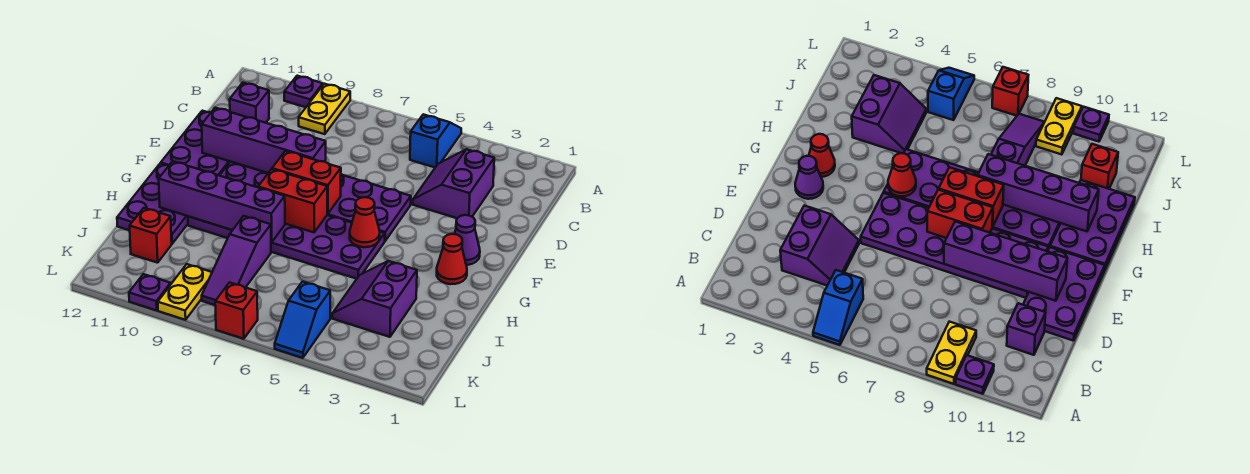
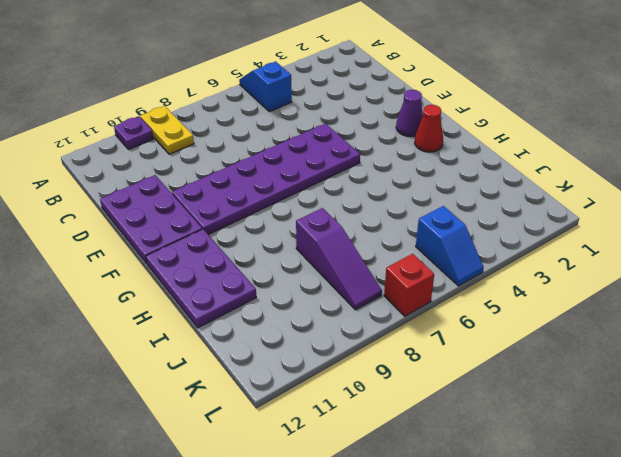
none -> purple 2x2 slope [413,149,494,218]
none -> purple 1x1 brick [230,83,269,123]
none -> purple 2x6 plate [188,215,385,279]

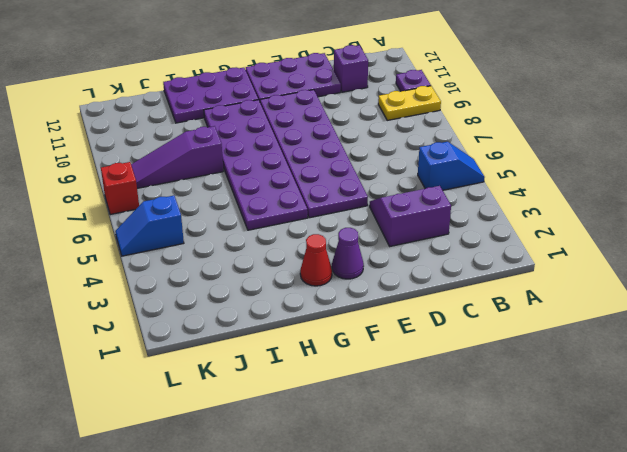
none -> purple 2x2 slope [332,261,417,337]
none -> red 1x1 brick [130,208,172,263]
none -> yellow 1x2 plate [158,264,212,320]

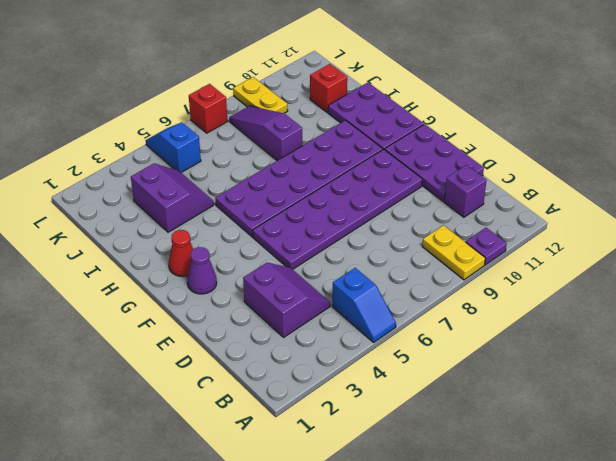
none -> purple 1x1 plate [129,274,171,310]
none -> purple 1x4 brick [202,108,326,173]
none -> red 1x2 brick [272,151,341,214]

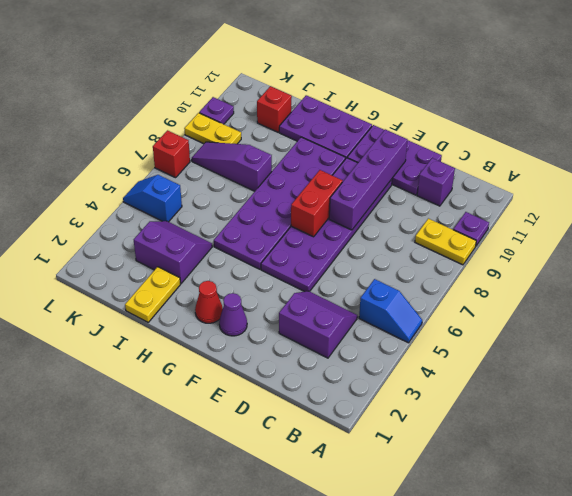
yellow 1x2 plate [125,267,181,322] -> none
none -> red 1x1 cone [350,197,380,247]
none -> red 1x2 brick [258,169,327,232]
none -> purple 1x4 brick [159,161,285,242]

